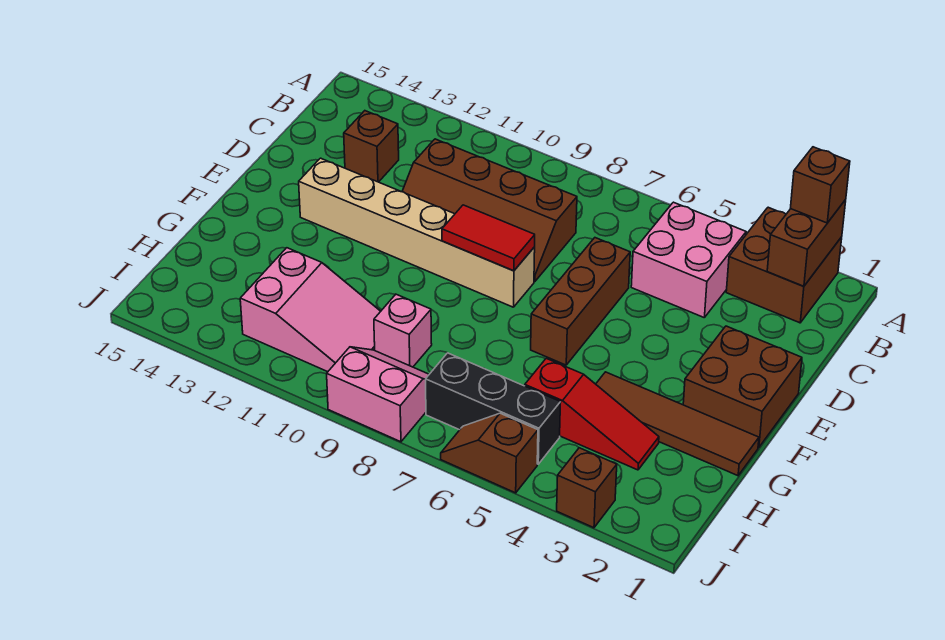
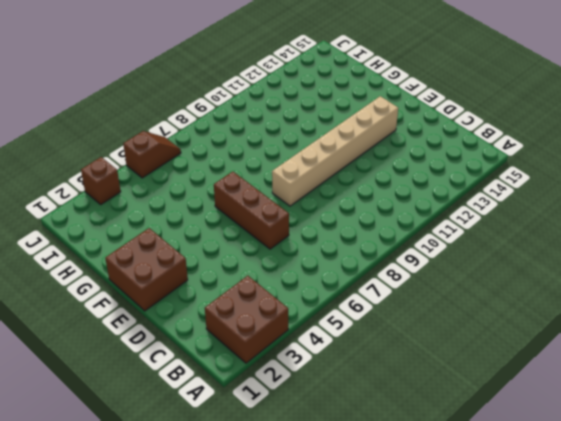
none -> pink 2x2 brick [631,202,746,317]
none -> brown 2x4 slope [402,139,577,282]
none -> brown 1x1 brick [344,111,399,182]

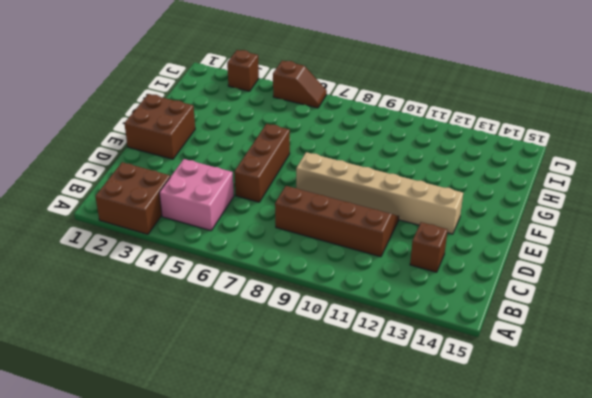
none -> brown 1x4 tile [596,372,759,476]
none -> red 1x3 slope [525,358,659,470]
none -> pink 1x1 brick [374,294,432,367]

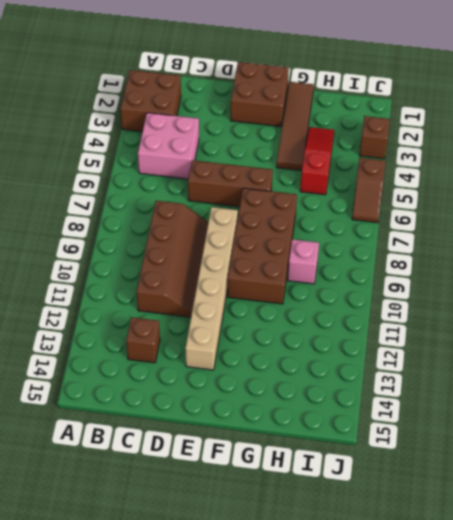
brown 2x4 brick [227,188,297,304] -> none
none -> pink 2x3 slope [240,248,381,372]
none -> black 1x3 brick [426,353,561,464]
none -> pink 2x2 slope [327,347,429,442]

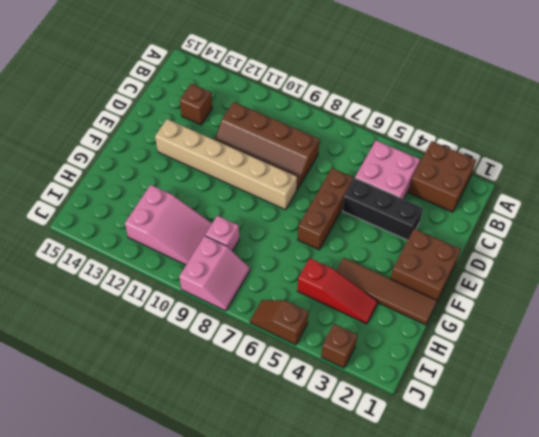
black 1x3 brick [343,178,423,240] -> black 1x3 brick moved to [426,353,561,464]
pink 2x2 slope [179,236,250,311] -> pink 2x2 slope turned to [327,347,429,442]
none -> brown 1x2 brick [767,200,846,286]
none -> red 1x2 tile [442,205,535,271]
none -> brown 1x1 brick [790,147,850,223]

